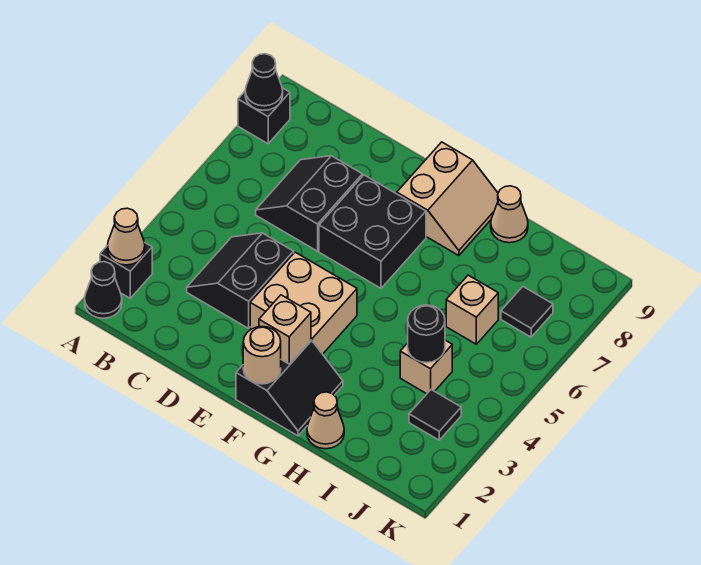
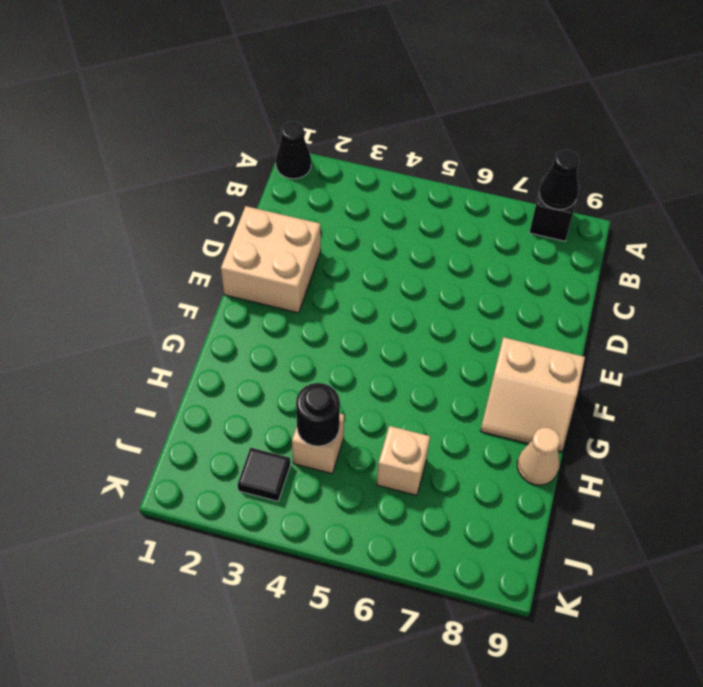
tan 2x2 brick [221,206,321,313] -> tan 2x2 brick moved to [250,252,357,354]
none -> black 1x1 brick [100,242,152,298]
none -> black 2x2 slope [187,233,294,328]
none -> black 2x2 slope [256,156,362,251]

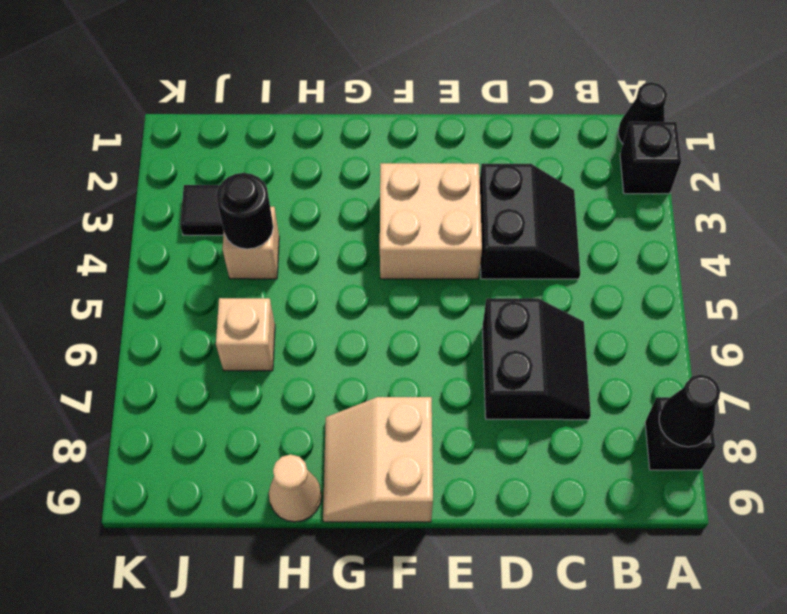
none -> black 2x2 brick [319,175,426,288]
none -> black 2x2 slope [236,340,343,436]
none -> tan 1x1 cone [307,392,344,449]

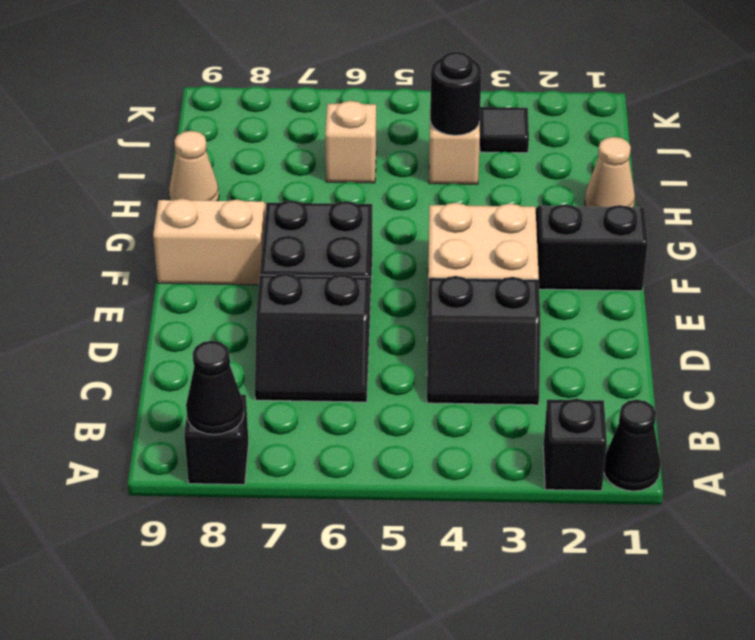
none -> black 1x1 tile [501,287,553,337]
none -> tan 1x1 cone [107,208,145,265]
none -> tan 1x1 round brick [243,327,281,384]

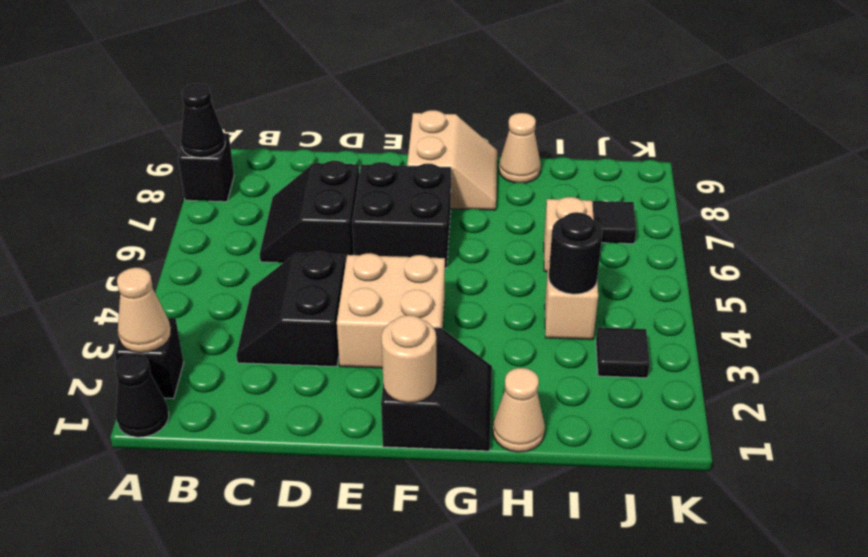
none -> tan 1x1 brick [259,295,311,364]

